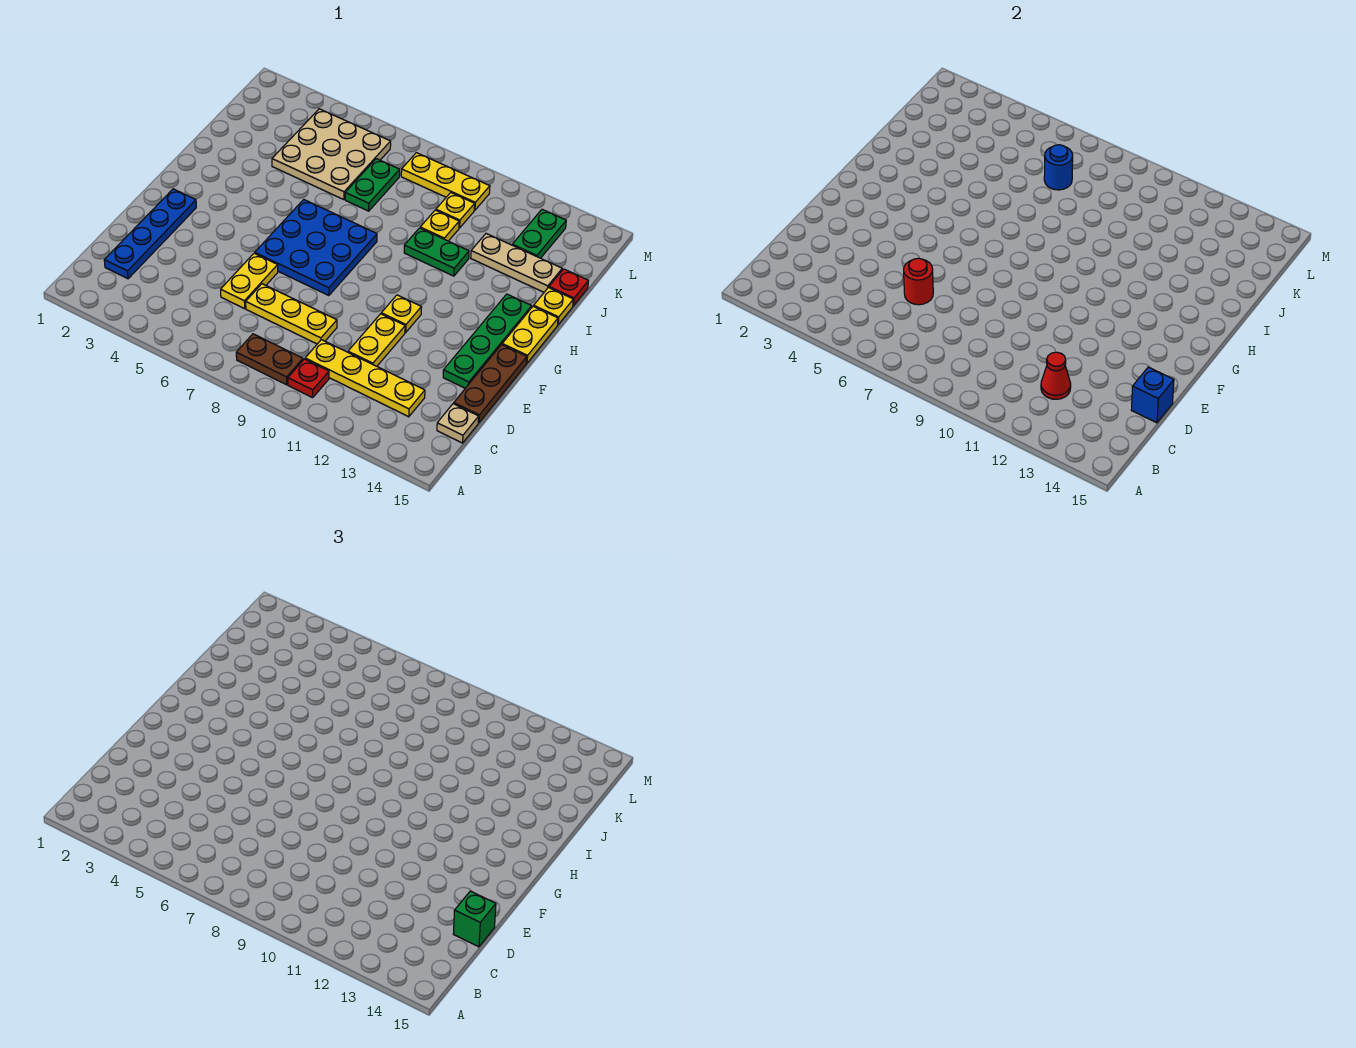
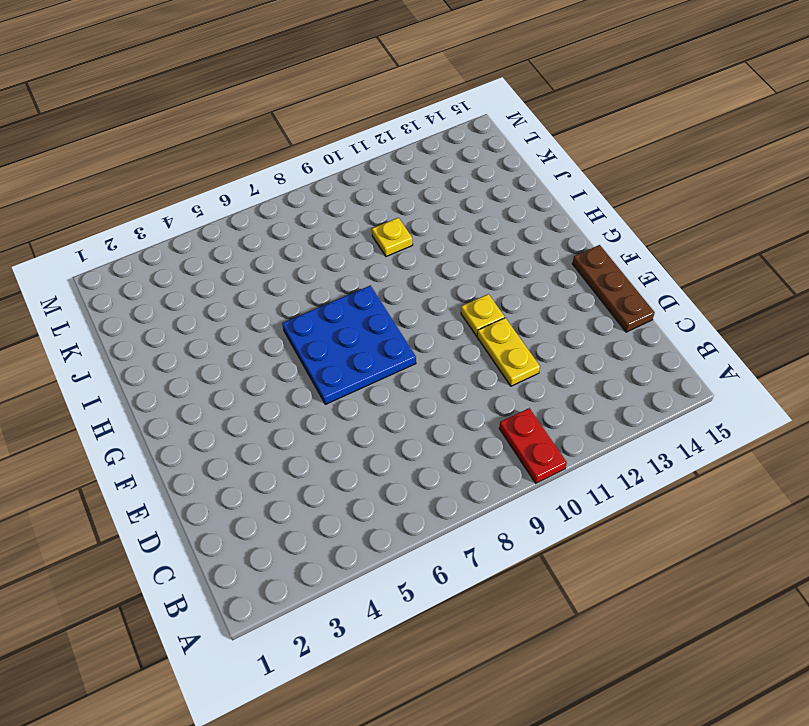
red 1x2 plate [499,408,567,483] -> red 1x1 plate [288,359,329,398]
none -> brown 1x2 plate [236,334,303,385]
none -> blue 1x4 plate [104,189,196,279]
none -> yellow 1x4 plate [305,340,425,417]

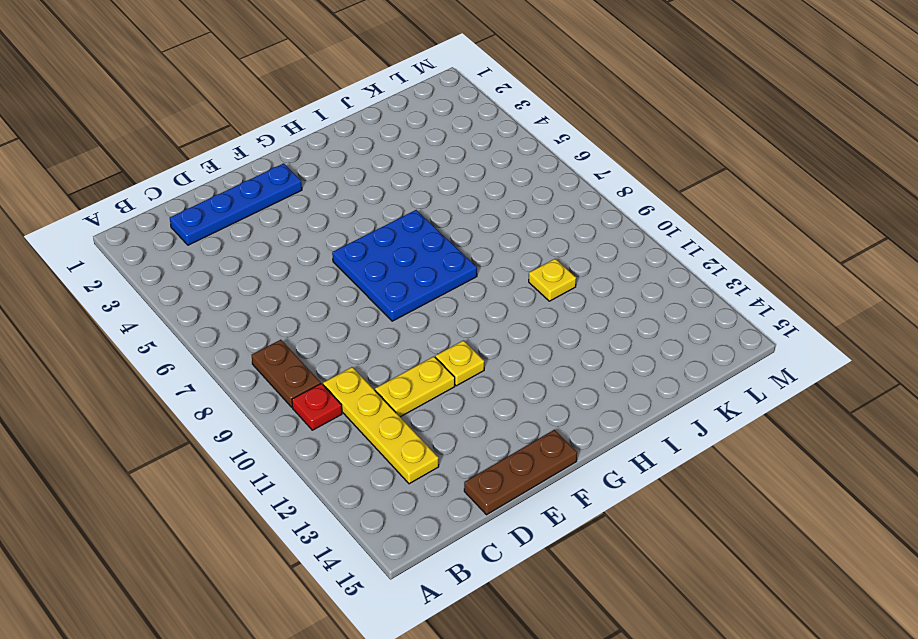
none -> tan 1x1 plate [437,404,479,443]
none -> yellow 1x2 plate [221,253,278,309]
none -> yellow 1x3 plate [246,284,337,344]

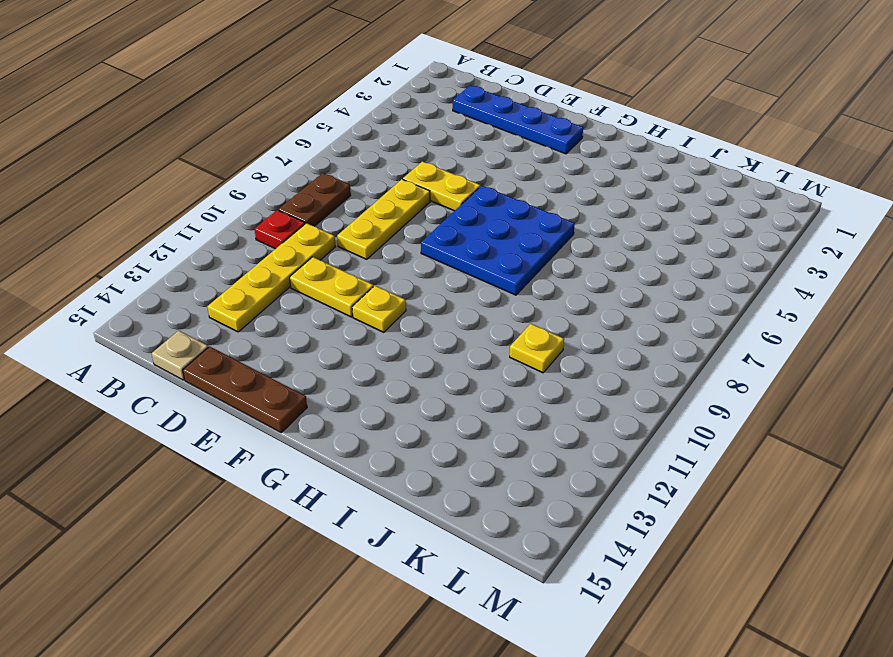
none -> green 1x4 plate [443,294,532,388]
none -> yellow 1x2 plate [502,306,558,363]
none -> green 1x2 plate [404,228,469,276]

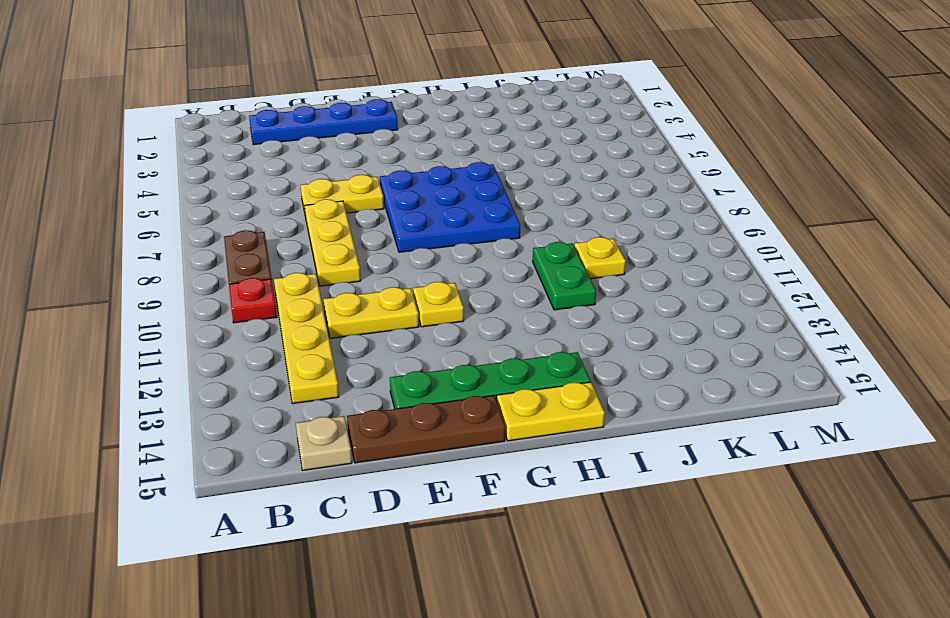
none -> yellow 1x1 plate [534,288,573,325]
none -> tan 3x3 plate [272,109,391,200]
none -> green 1x2 plate [345,159,400,211]

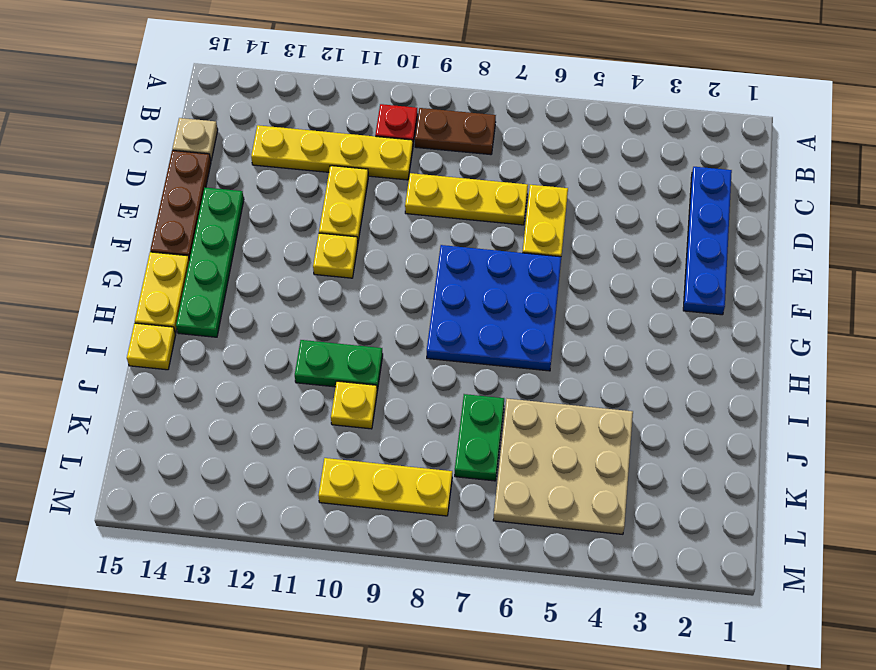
none -> tan 1x3 plate [471,234,562,292]
none -> red 1x1 plate [549,269,588,306]
none -> yellow 1x1 plate [436,193,475,228]

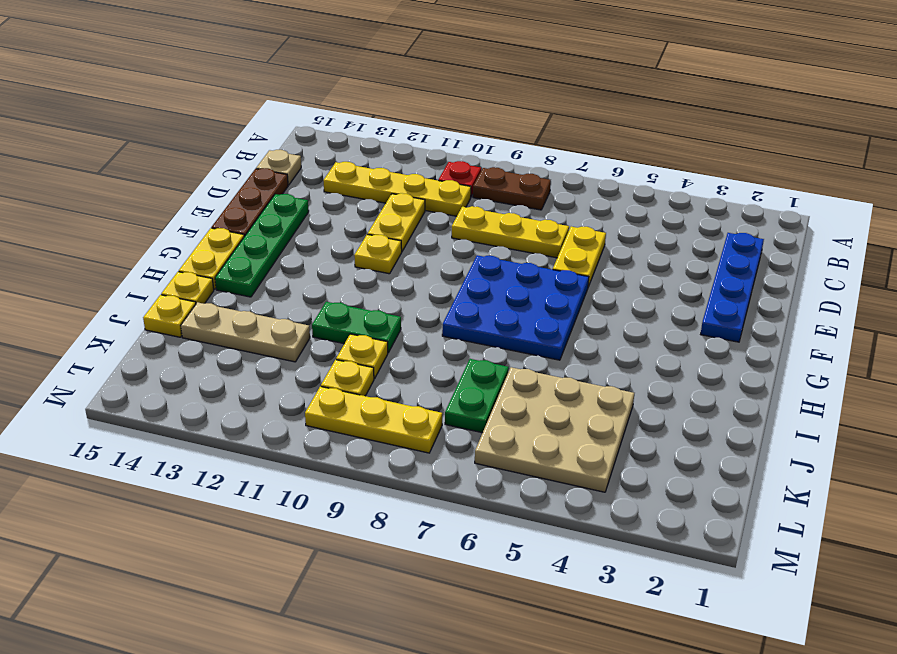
yellow 1x1 plate [143,295,196,337] -> red 1x1 plate [549,269,588,306]
none -> green 1x2 plate [512,209,566,258]
none -> red 1x1 cone [1041,352,1071,399]
none -> red 1x1 round brick [904,258,933,305]

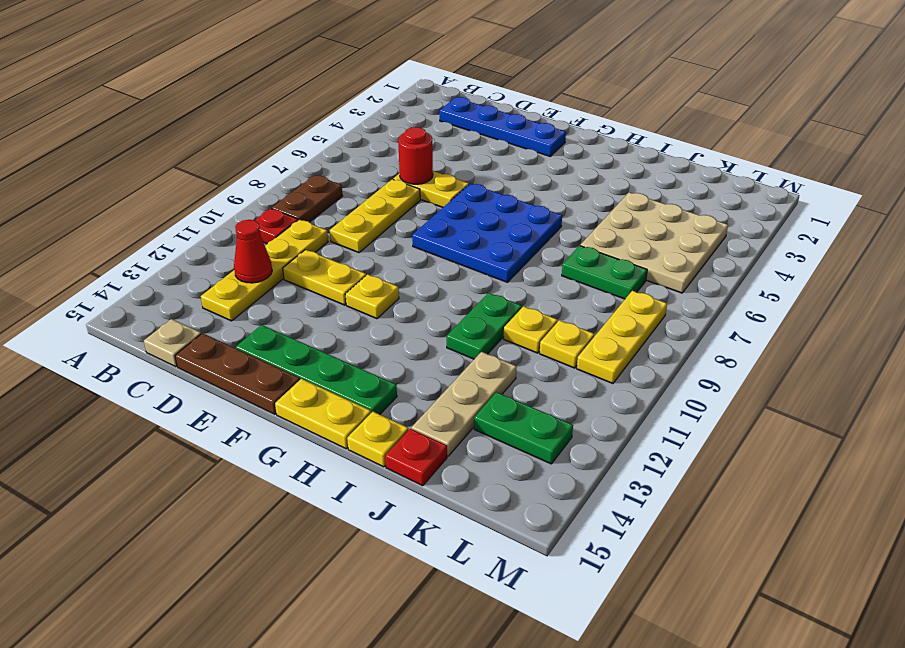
none -> blue 1x1 brick [1131,367,1174,423]
none -> blue 1x1 round brick [1044,145,1073,190]
none -> green 1x1 brick [453,891,496,947]

